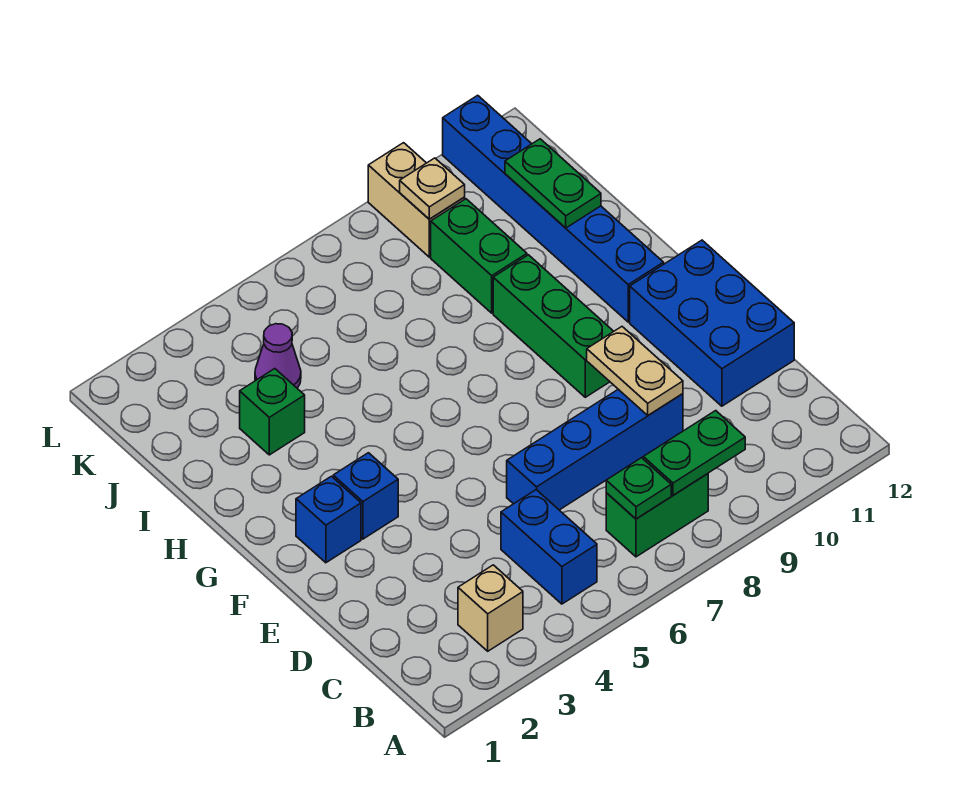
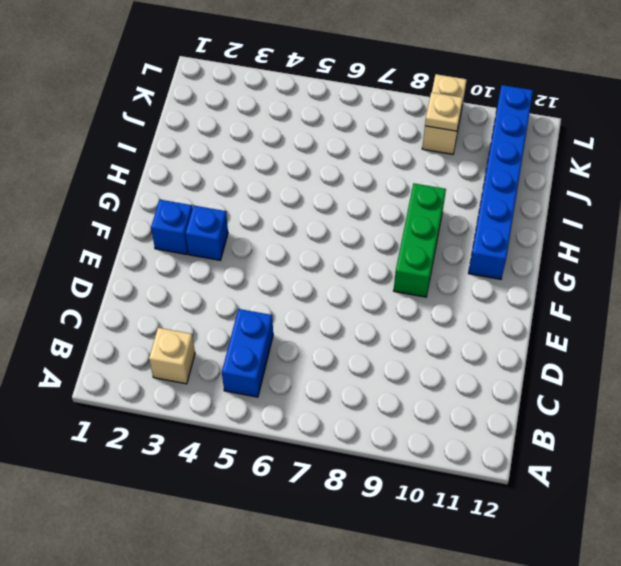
none -> green 1x2 brick [606,474,708,557]
none -> blue 1x4 brick [507,389,683,510]
none -> blue 2x3 brick [630,240,794,406]

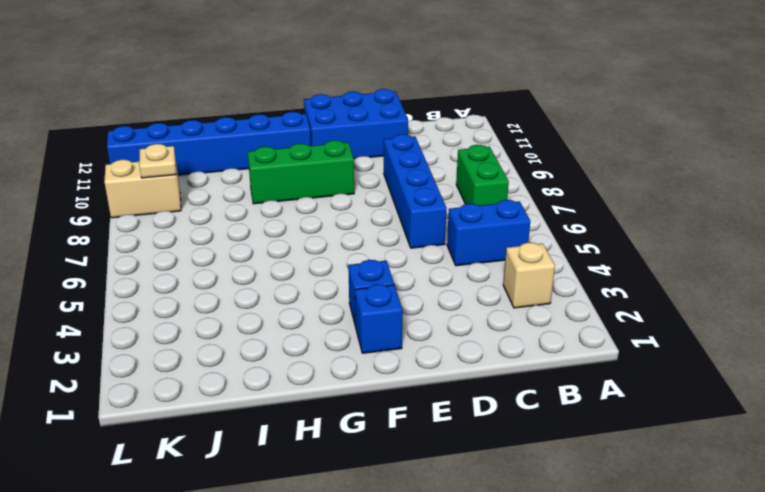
none -> green 1x1 brick [240,369,305,455]
none -> green 1x2 brick [431,199,527,313]
none -> purple 1x1 cone [255,324,301,388]

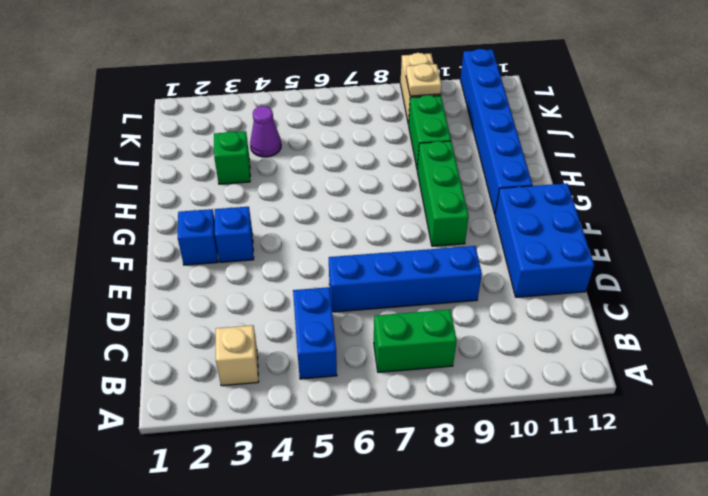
none -> green 1x1 plate [606,458,671,519]
none -> green 1x2 plate [643,411,745,495]
none -> tan 1x2 plate [587,327,683,415]

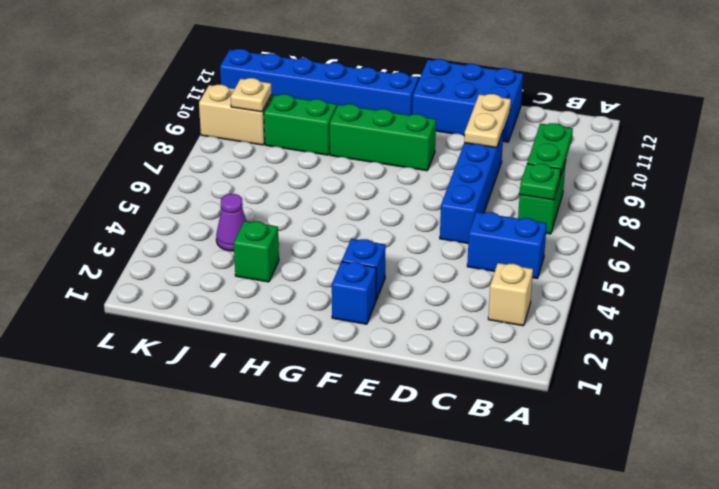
tan 1x2 plate [464,94,511,148] -> tan 1x2 plate turned to [587,327,683,415]
none -> green 1x2 plate [505,139,601,228]

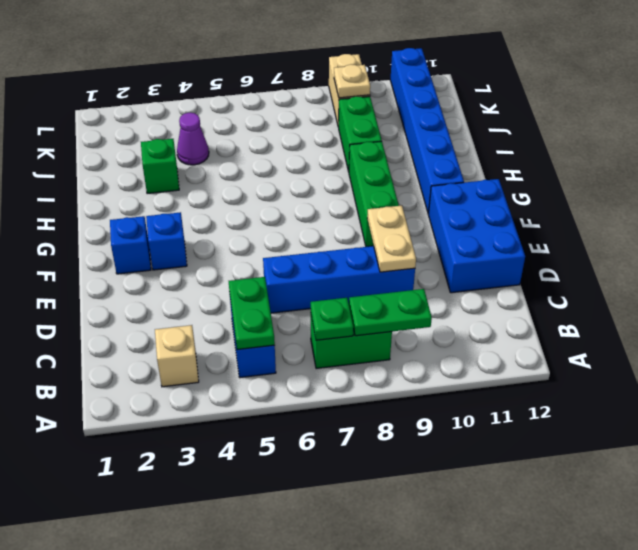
green 1x2 plate [229,277,275,350] -> green 1x2 plate moved to [505,139,601,228]

